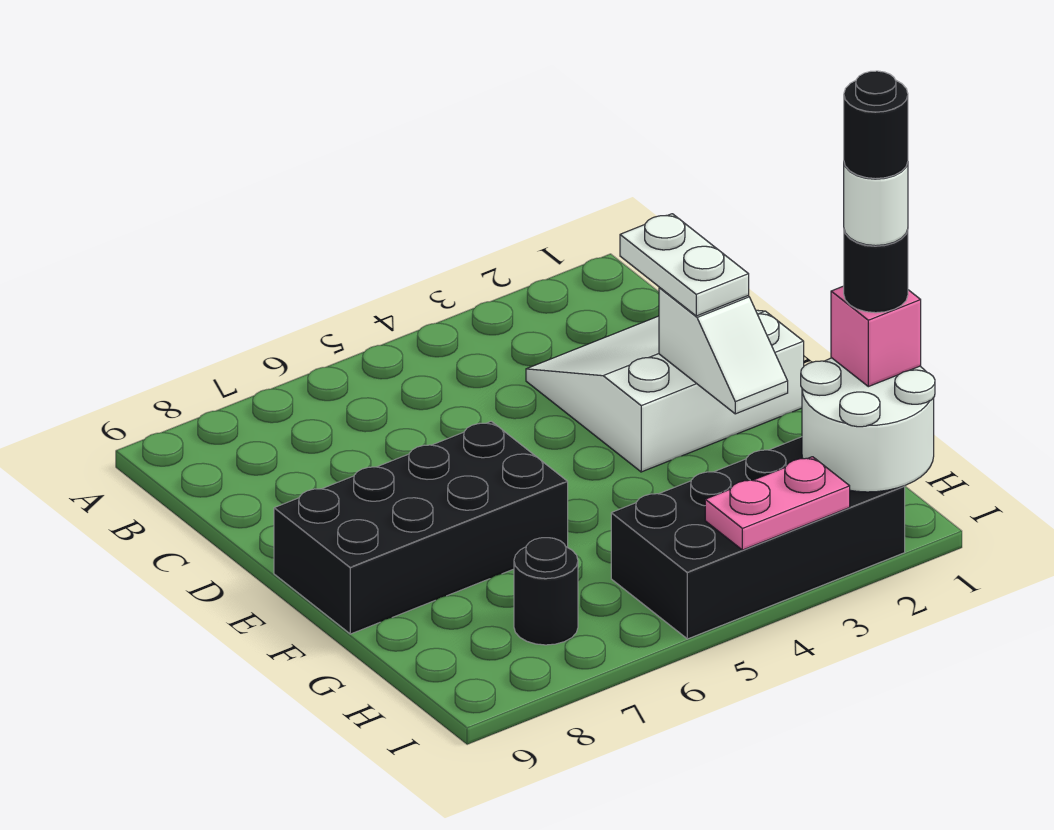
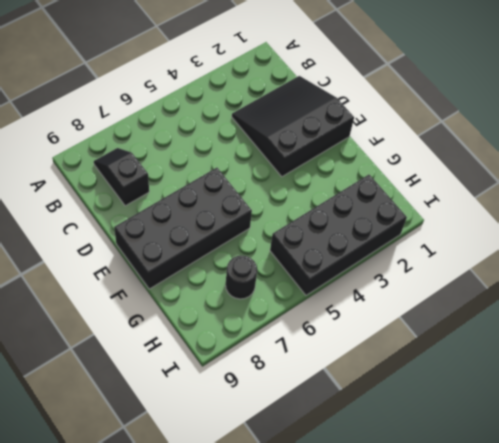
black 1x2 slope [94,148,149,206] -> none
black 3x3 slope [232,76,354,177] -> white 3x3 slope [526,310,804,472]
none -> white 1x2 slope [659,287,788,414]
none -> white 2x2 round brick [801,358,935,492]
none -> pink 1x2 plate [705,457,850,550]

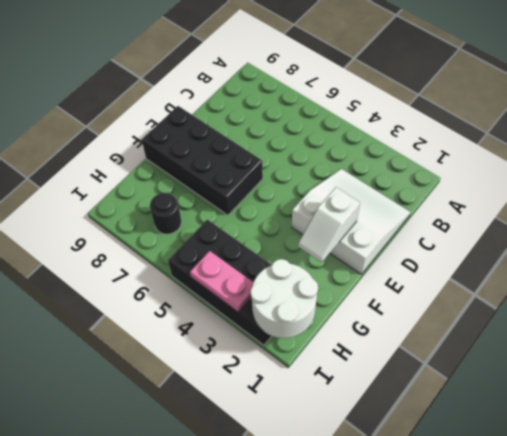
none -> white 1x2 plate [620,214,749,316]
none -> pink 1x1 brick [831,286,921,387]
none -> black 1x1 round brick [844,230,908,313]

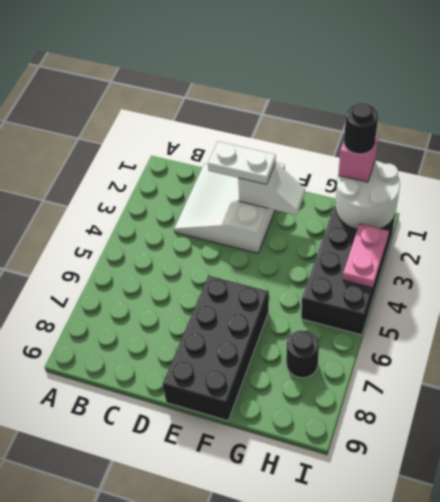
none -> white 1x1 round brick [844,163,908,246]
none -> black 1x1 round brick [844,71,908,179]

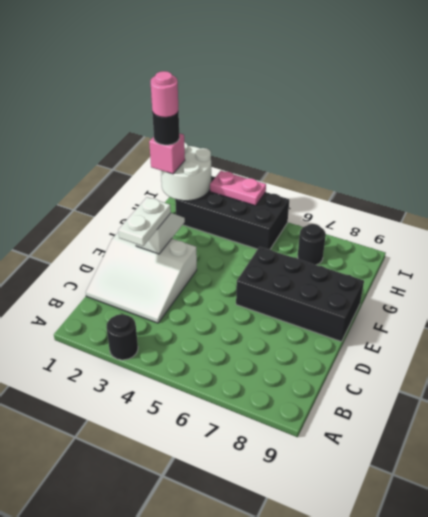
black 1x1 round brick [106,314,138,360] -> black 1x1 round brick moved to [844,71,908,179]
pink 1x1 round brick [151,71,178,117] -> white 1x1 round brick [844,163,908,246]

